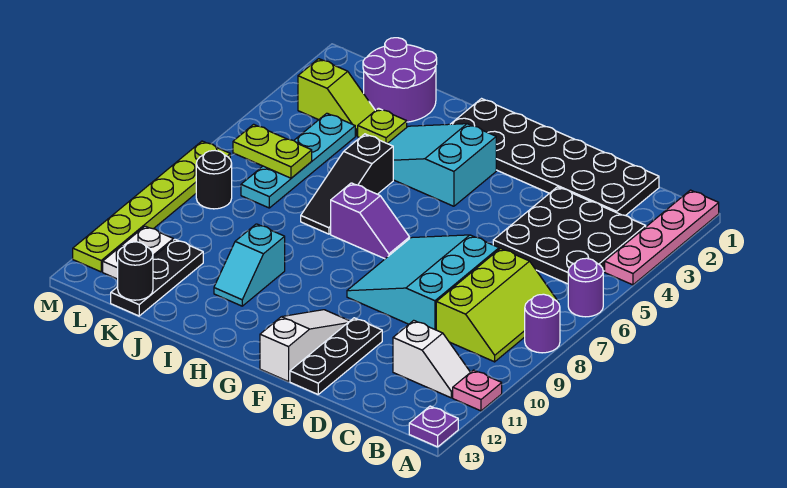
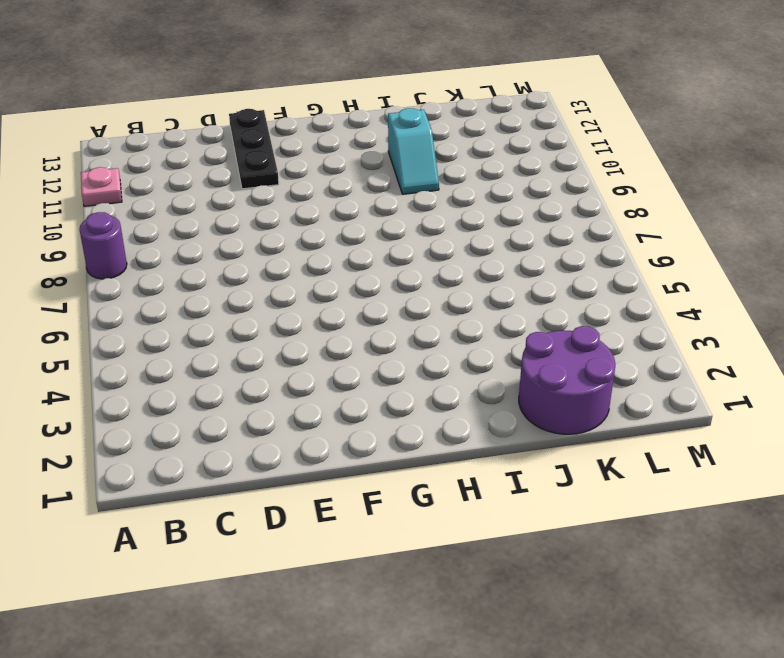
cyan 1x2 slope [388,108,439,194] -> cyan 1x2 slope turned to [214,224,285,306]
none -> pink 1x4 plate [605,190,719,285]
none -> purple 1x1 round brick [568,258,603,317]
none -> purple 1x1 plate [409,406,458,447]

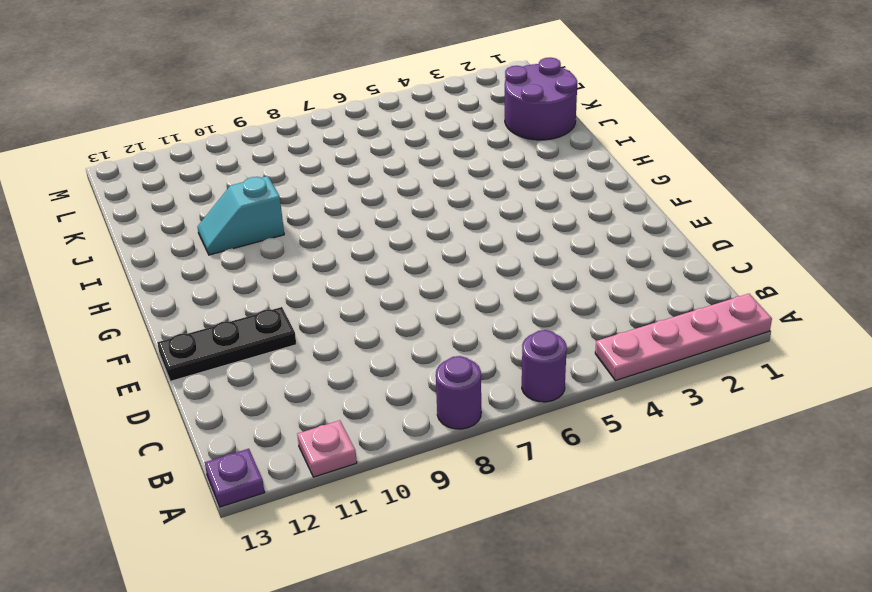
none -> black 3x3 plate [493,187,646,284]
none -> lime 2x3 slope [436,248,559,362]
none -> white 1x2 slope [393,320,470,398]

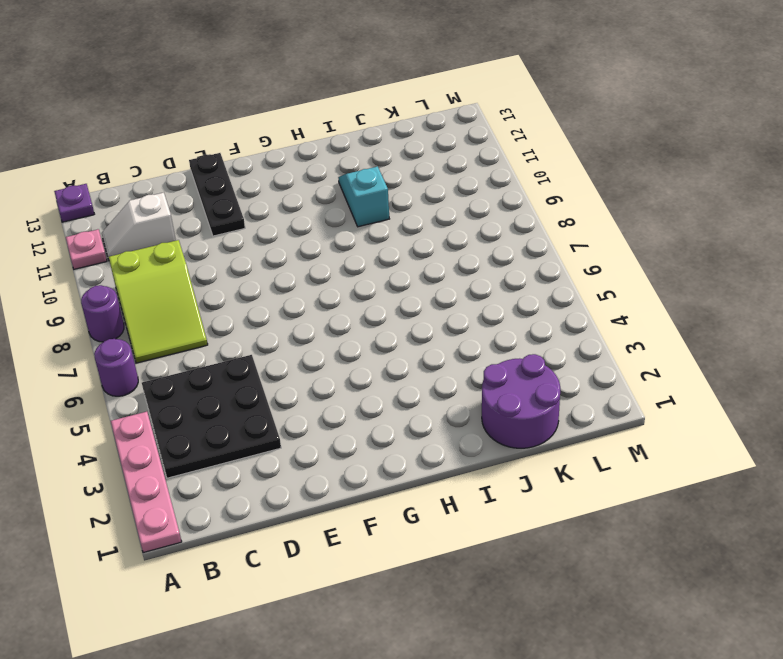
lime 2x3 slope [109,240,208,363] -> lime 2x3 slope turned to [436,248,559,362]
none -> black 2x6 plate [451,99,659,216]
none -> cyan 3x3 slope [347,235,499,330]
none -> white 1x3 slope [260,310,349,382]

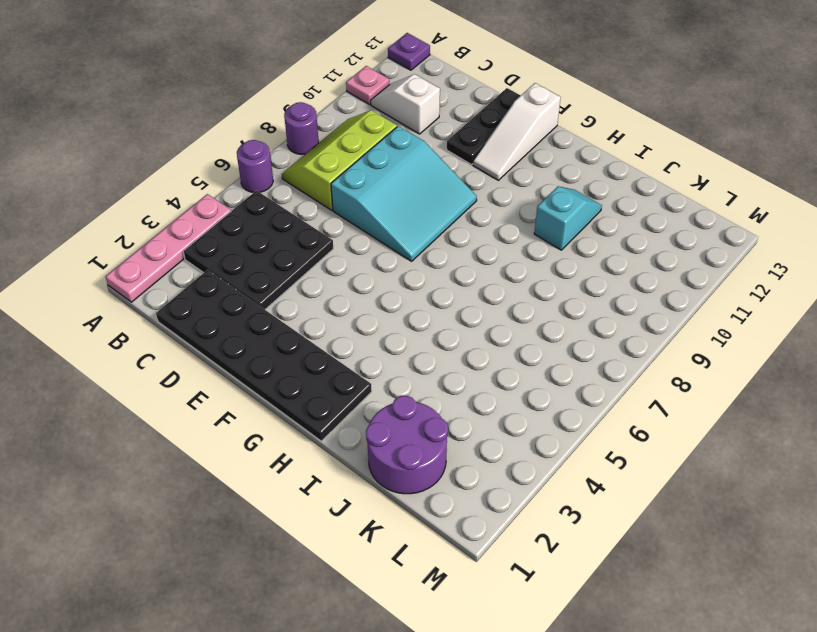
none -> cyan 2x3 slope [387,124,496,206]
none -> purple 1x2 slope [331,183,410,259]
none -> black 1x3 slope [301,134,393,234]

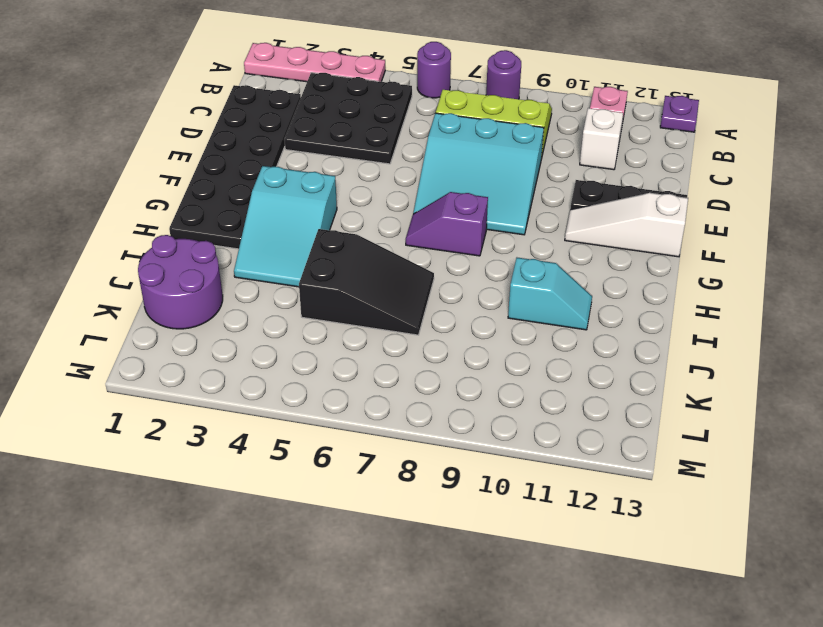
purple 1x2 slope [406,192,488,256] -> purple 1x2 slope turned to [331,183,410,259]
black 2x3 slope [299,229,434,335] -> black 1x3 slope [301,134,393,234]
none -> lime 1x1 plate [358,108,407,143]
none -> lime 1x2 slope [298,59,375,136]
none -> cyan 1x4 plate [241,113,355,208]

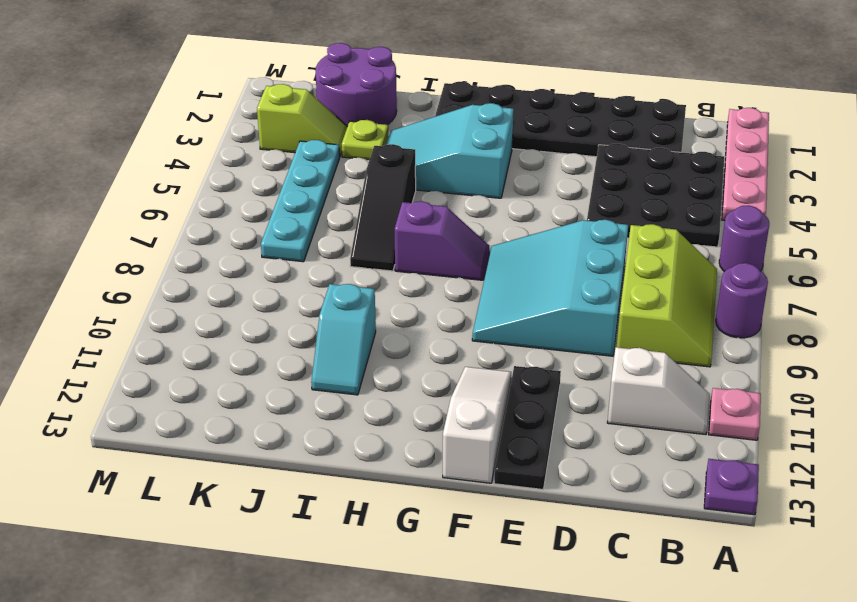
none -> black 1x3 plate [111,239,203,316]
none -> black 1x1 round brick [196,151,232,209]
none -> white 1x2 plate [103,226,173,279]

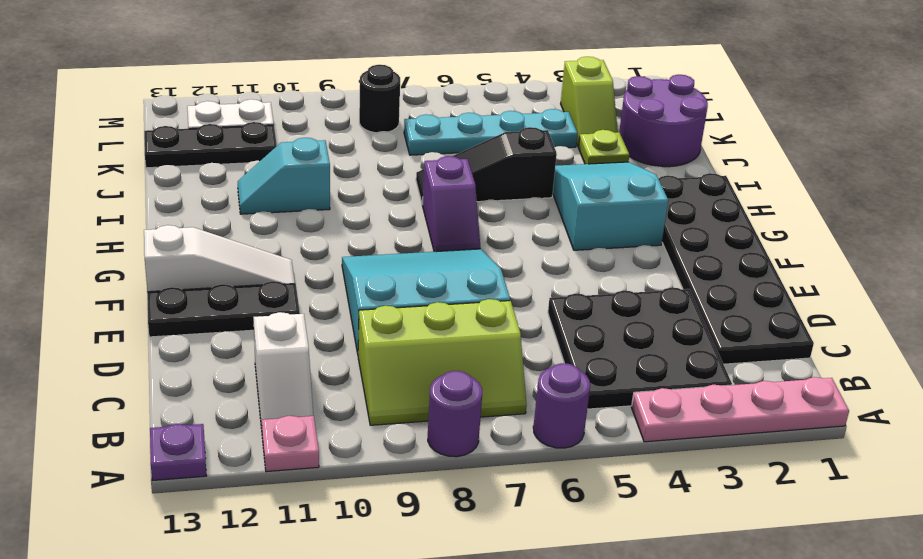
none -> lime 1x6 plate [73,141,230,272]
none -> lime 1x2 plate [233,124,312,178]
none -> black 1x1 round brick [118,242,153,300]

